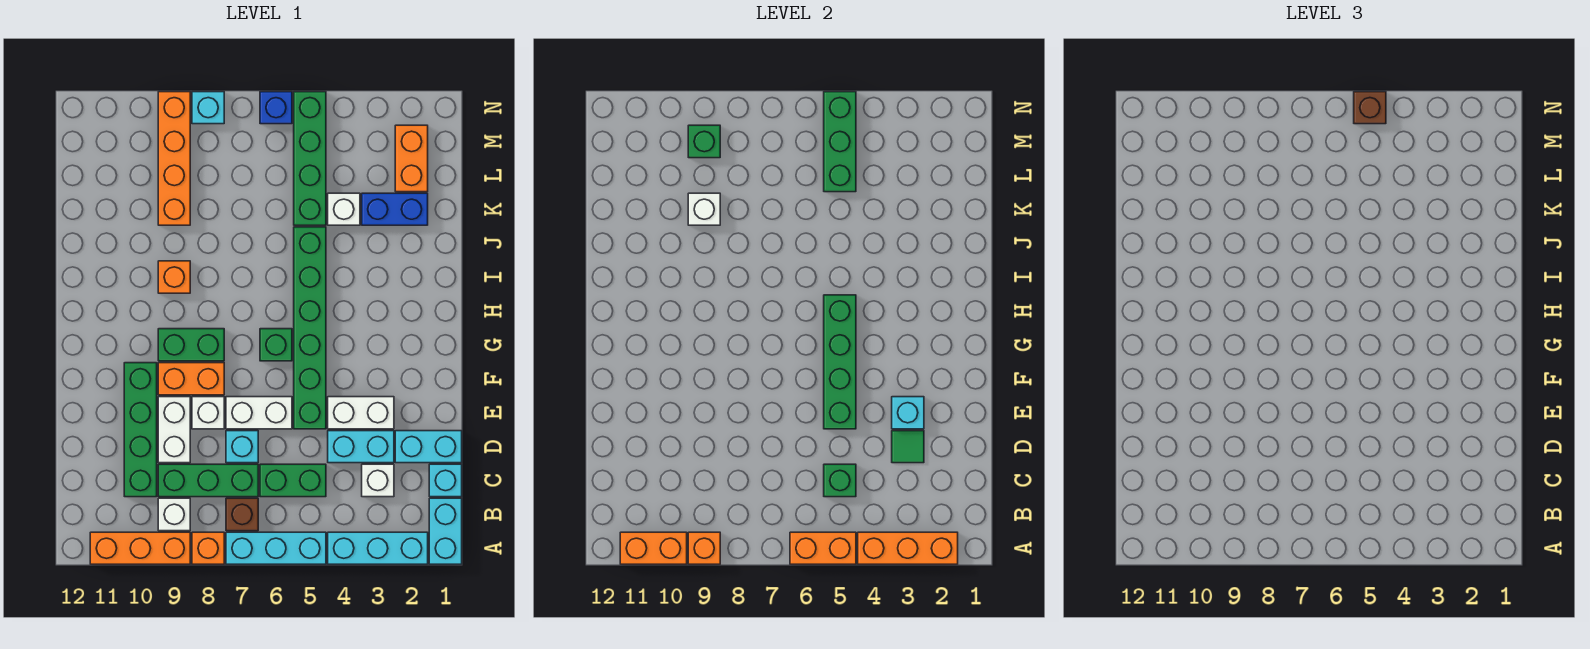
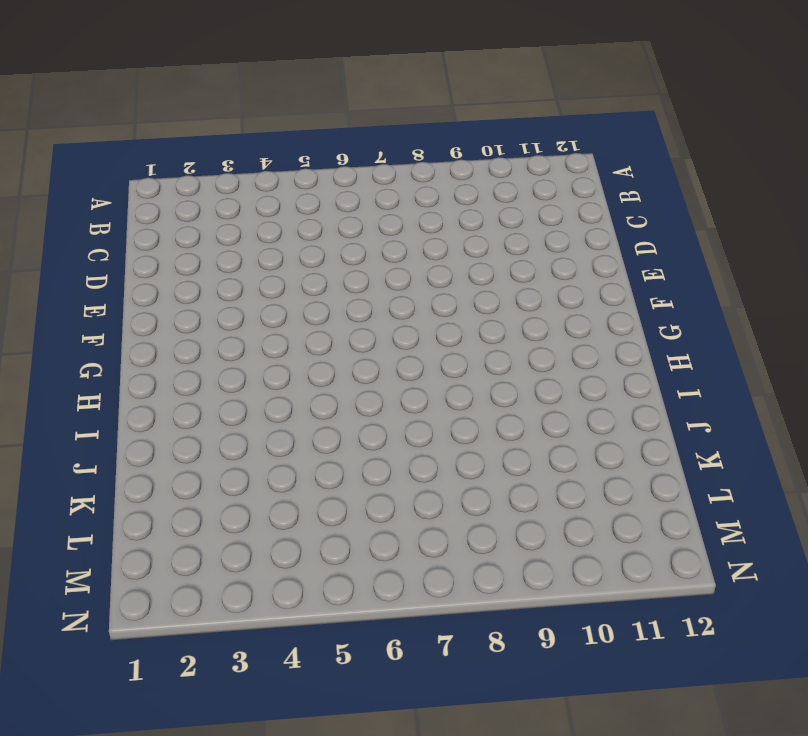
none -> cyan 1x2 brick [429,498,462,564]
none -> cyan 1x3 brick [328,532,428,564]
none -> cyan 1x3 brick [226,532,326,564]
none -> orange 1x1 brick [192,532,224,564]

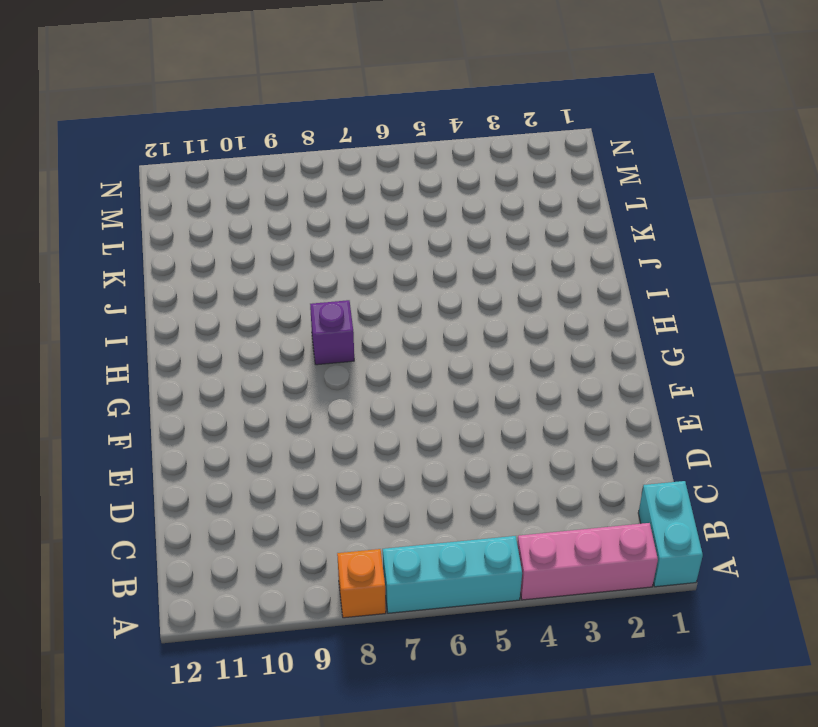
pink 1x3 brick [517,523,658,600] -> cyan 1x3 brick [328,532,428,564]
purple 1x1 brick [310,300,354,365] -> none
none -> orange 1x3 brick [90,532,190,564]
none -> brown 1x1 brick [226,498,258,531]
none -> white 1x1 brick [158,498,190,531]
none -> cyan 1x1 brick [429,464,462,497]

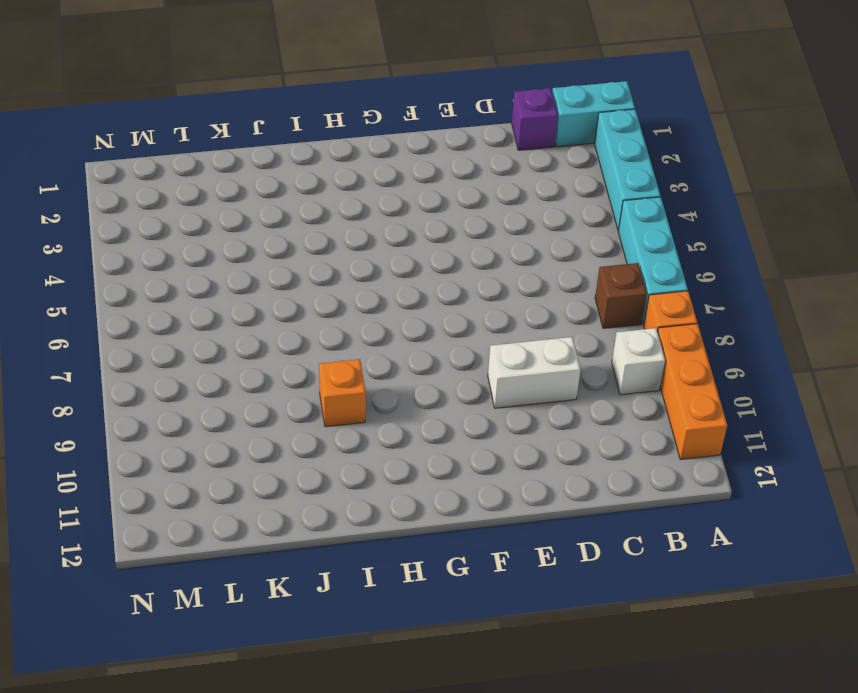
purple 1x1 brick [512,88,558,150] -> cyan 1x1 brick [429,464,462,497]
none -> white 1x1 brick [362,464,394,497]
none -> green 1x2 brick [260,464,326,497]
none -> green 1x3 brick [158,464,258,497]
none -> green 1x4 brick [124,363,157,497]

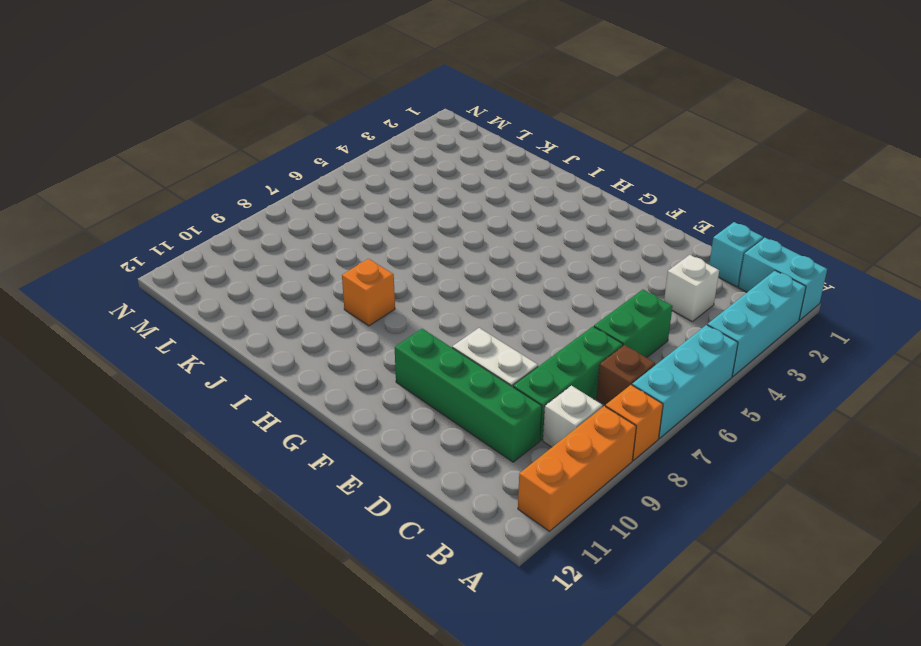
none -> cyan 1x2 brick [395,431,462,463]
none -> cyan 1x2 brick [328,431,394,463]
none -> cyan 1x1 brick [226,431,258,463]
none -> white 1x2 brick [328,397,394,429]

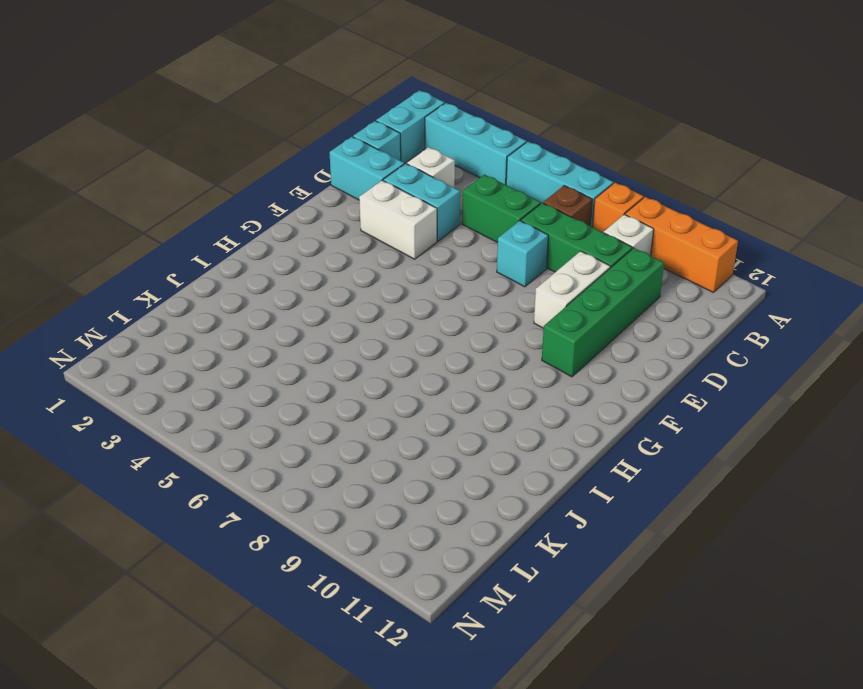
none -> green 1x6 brick [294,227,326,429]
none -> white 1x2 brick [226,397,292,429]
none -> white 1x1 brick [192,397,224,429]
none -> orange 1x2 brick [158,363,224,395]

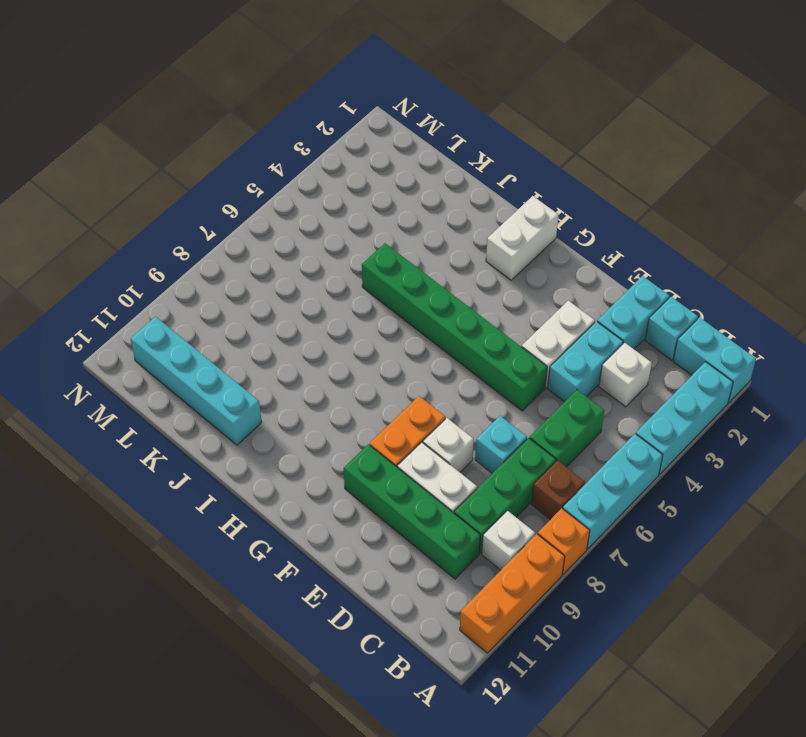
white 1x2 brick [486,196,559,280] -> white 1x2 brick moved to [226,397,292,429]
cyan 1x4 brick [131,317,262,445] -> none
none -> green 1x1 brick [260,329,292,361]
none -> green 1x2 brick [158,329,224,361]
none -> orange 1x1 brick [158,261,190,293]
none -> blue 1x2 brick [362,193,428,225]

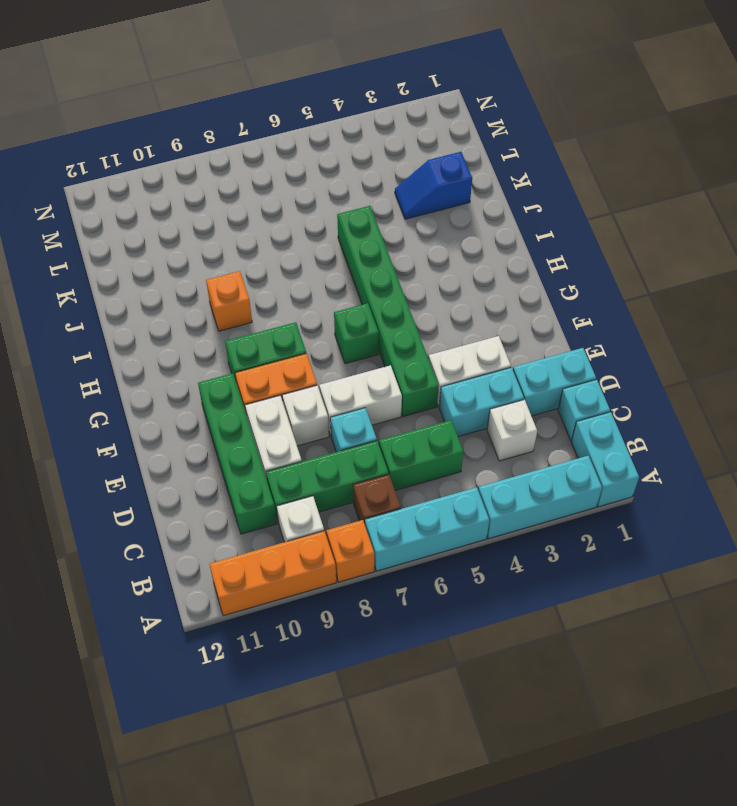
blue 1x2 slope [395,152,472,219] -> blue 1x2 brick [362,193,428,225]
none -> white 1x1 brick [328,193,360,225]
none -> green 1x4 brick [294,92,326,225]
none -> orange 1x4 brick [158,92,190,225]
none -> orange 1x2 brick [395,125,428,192]

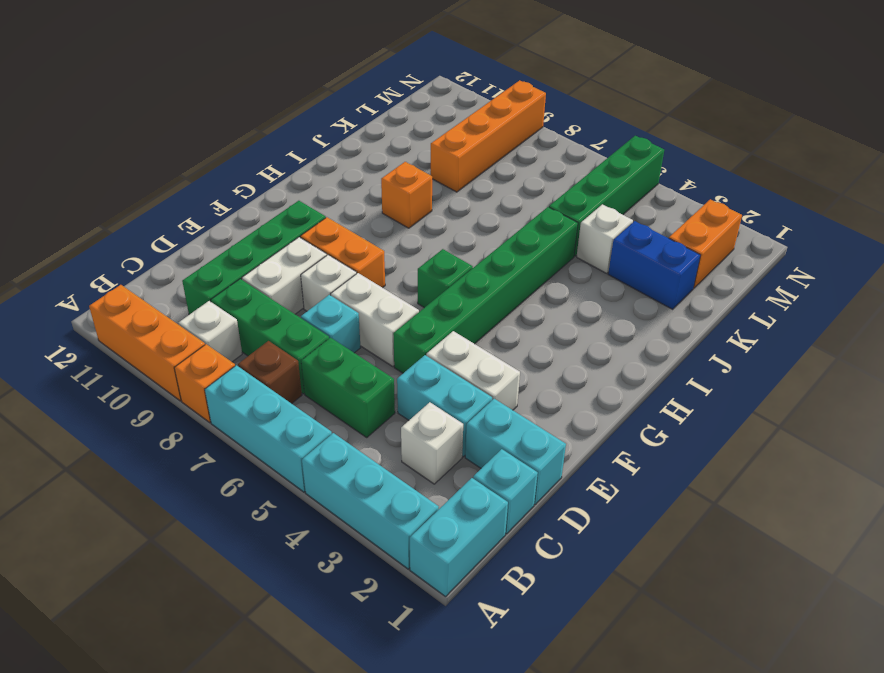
none -> green 1x2 brick [158,329,224,361]
none -> blue 1x1 brick [260,92,292,124]
none -> cyan 1x1 brick [192,92,224,124]
none -> orange 1x3 brick [858,532,958,564]

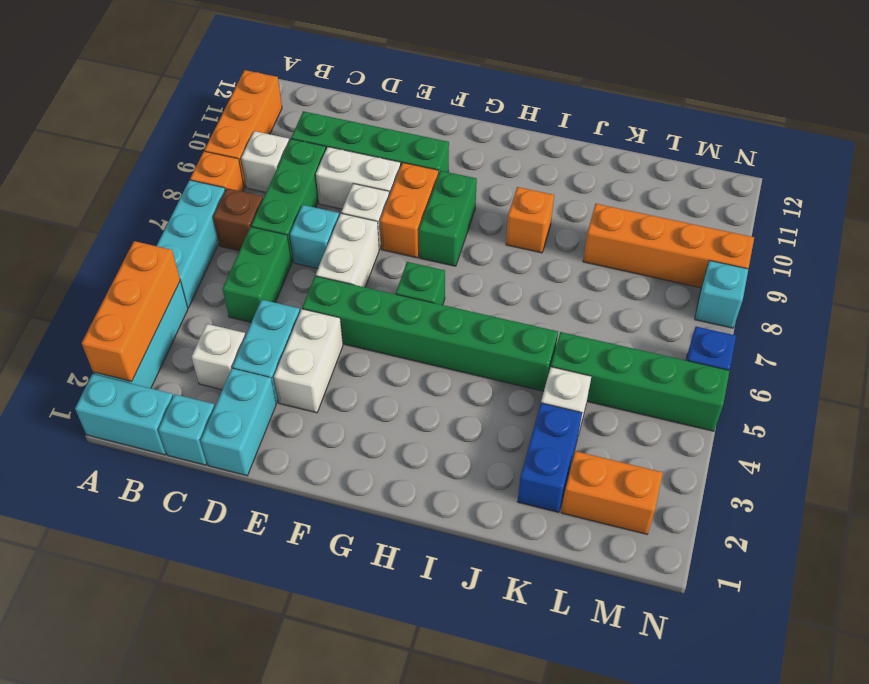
none -> orange 1x2 brick [790,532,856,564]
none -> orange 1x1 brick [688,532,720,564]
none -> orange 1x2 brick [620,532,687,564]
none -> green 1x1 brick [824,464,856,497]

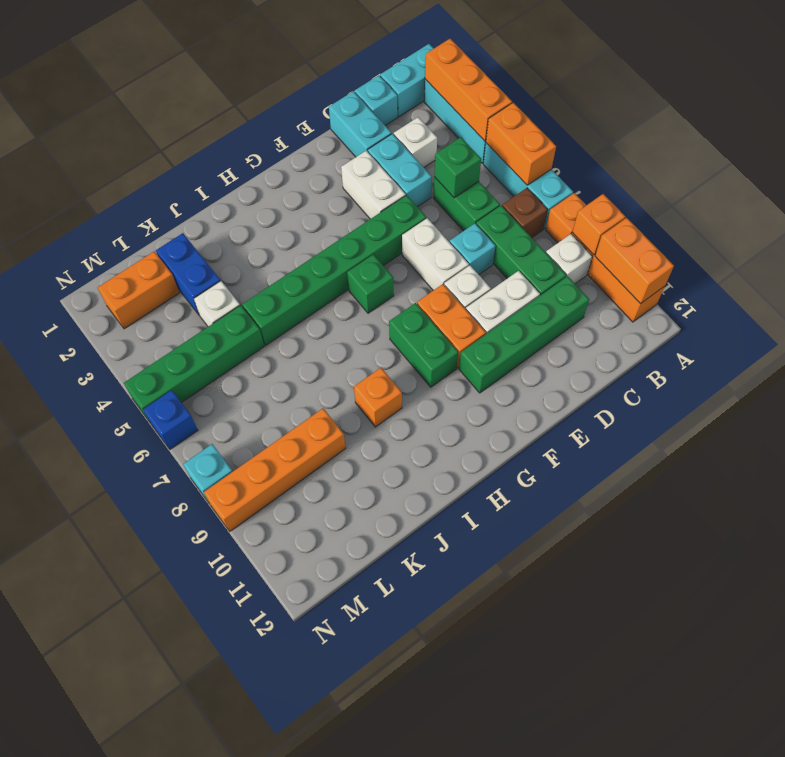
none -> green 1x1 tile [892,431,924,463]
none -> cyan 1x1 brick [892,397,924,429]
none -> green 1x4 brick [824,295,856,429]
none -> white 1x1 brick [688,193,720,225]

